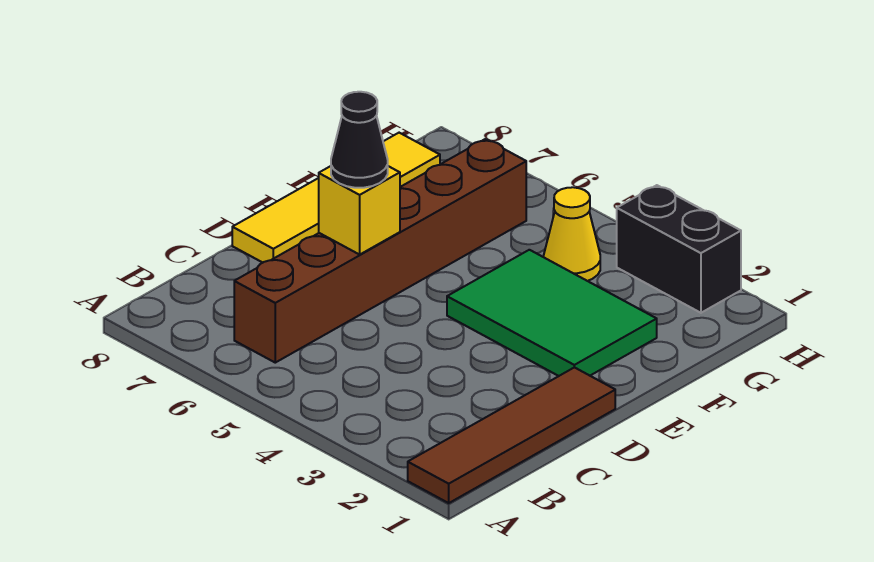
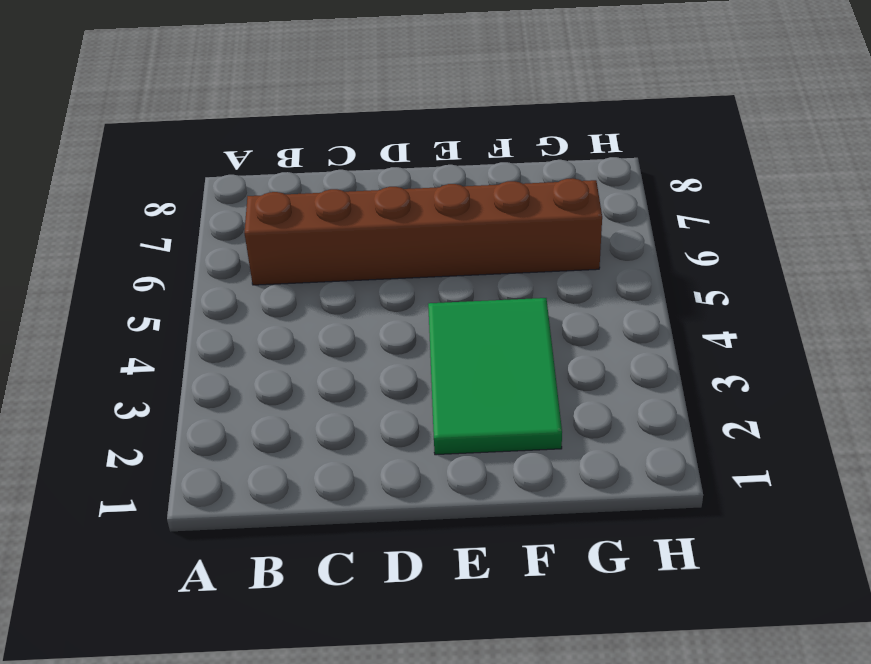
none -> brown 1x4 tile [408,367,615,503]
none -> yellow 1x4 tile [232,133,440,263]

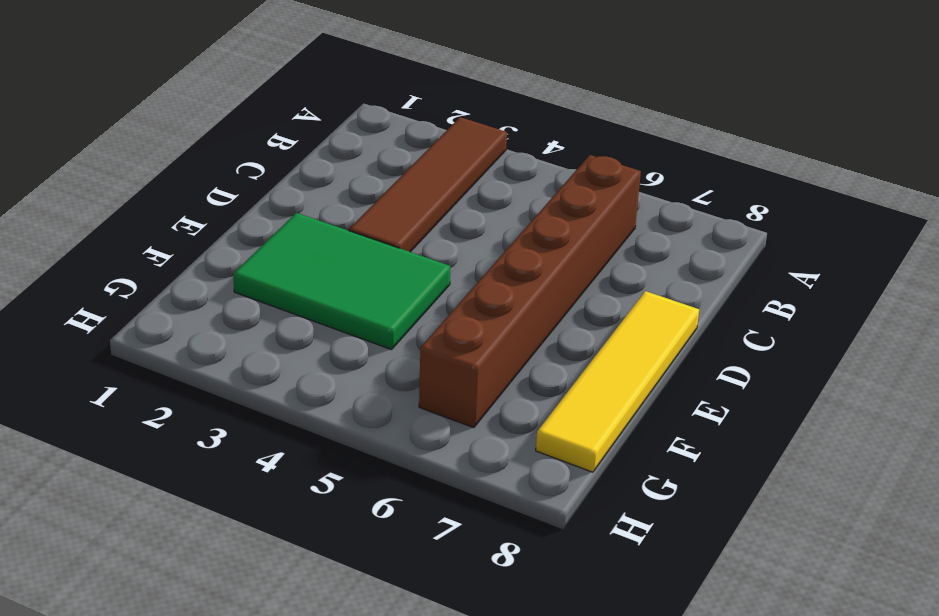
brown 1x4 tile [349,117,507,252] -> brown 1x4 tile moved to [408,367,615,503]
none -> yellow 1x1 cone [544,187,600,281]
none -> black 1x2 brick [617,185,741,313]

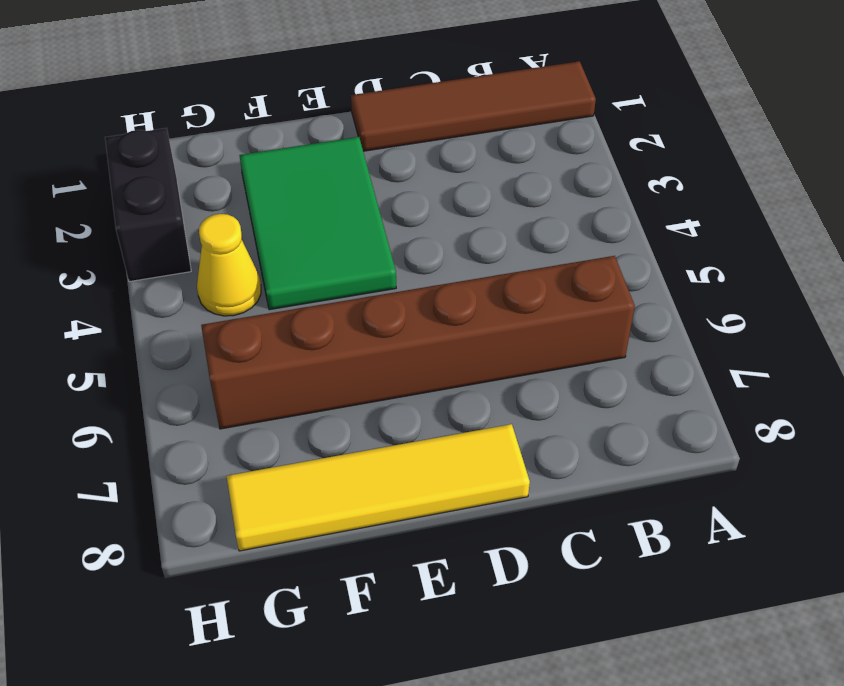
none -> yellow 1x1 brick [319,166,400,255]
none -> black 1x1 cone [331,92,388,188]

